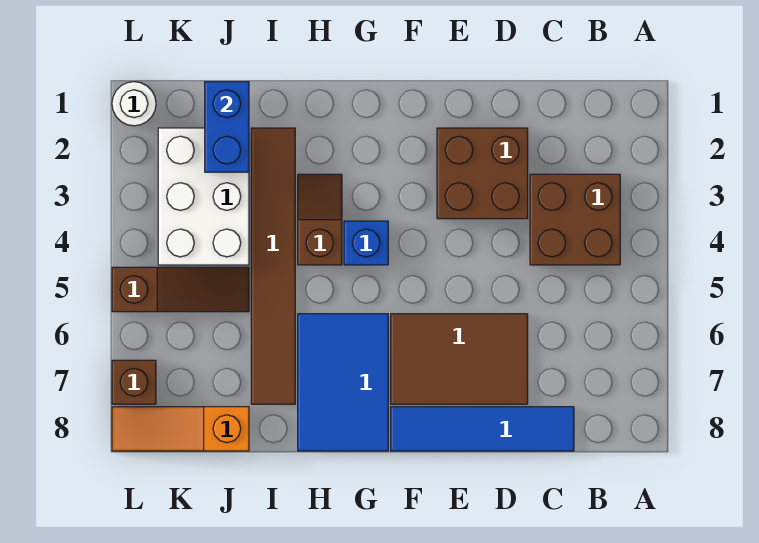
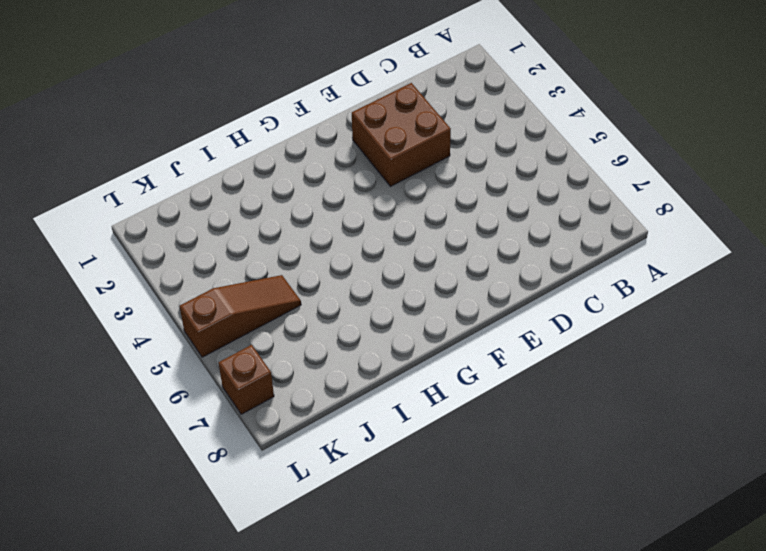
none -> brown 2x2 brick [530,174,620,265]
none -> blue 1x4 tile [391,407,574,451]
none -> brown 2x3 tile [391,314,528,404]

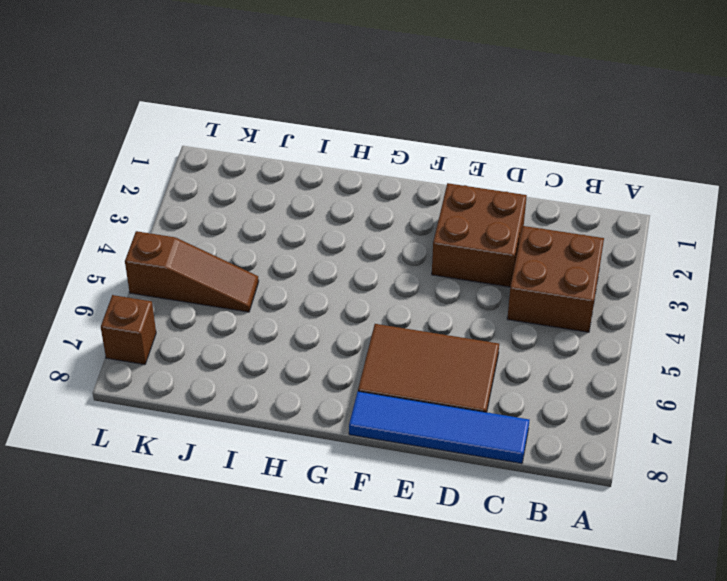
none -> blue 1x1 brick [344,221,388,265]
none -> blue 2x3 tile [298,314,388,451]
none -> brown 1x2 slope [298,174,342,265]

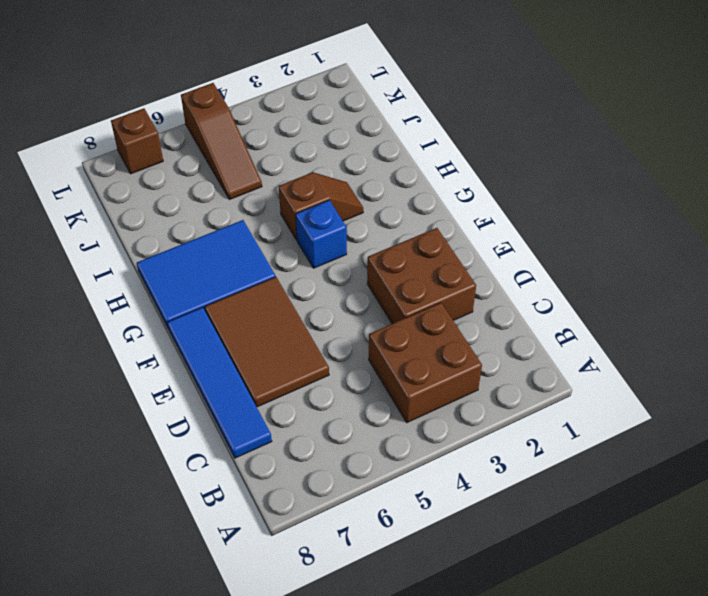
none -> brown 1x6 tile [251,128,295,404]
none -> white 2x3 brick [158,128,249,265]
none -> orange 1x3 slope [112,407,249,451]

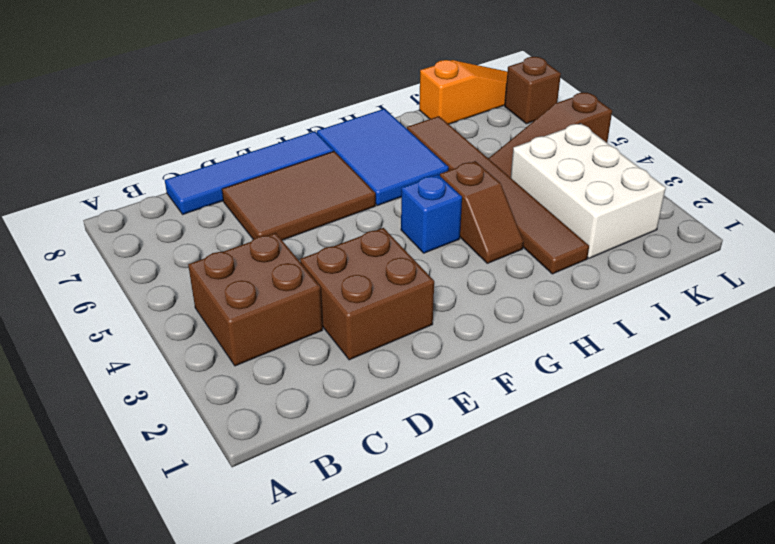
none -> white 1x1 round brick [112,82,156,126]
none -> blue 1x2 brick [205,82,249,172]

